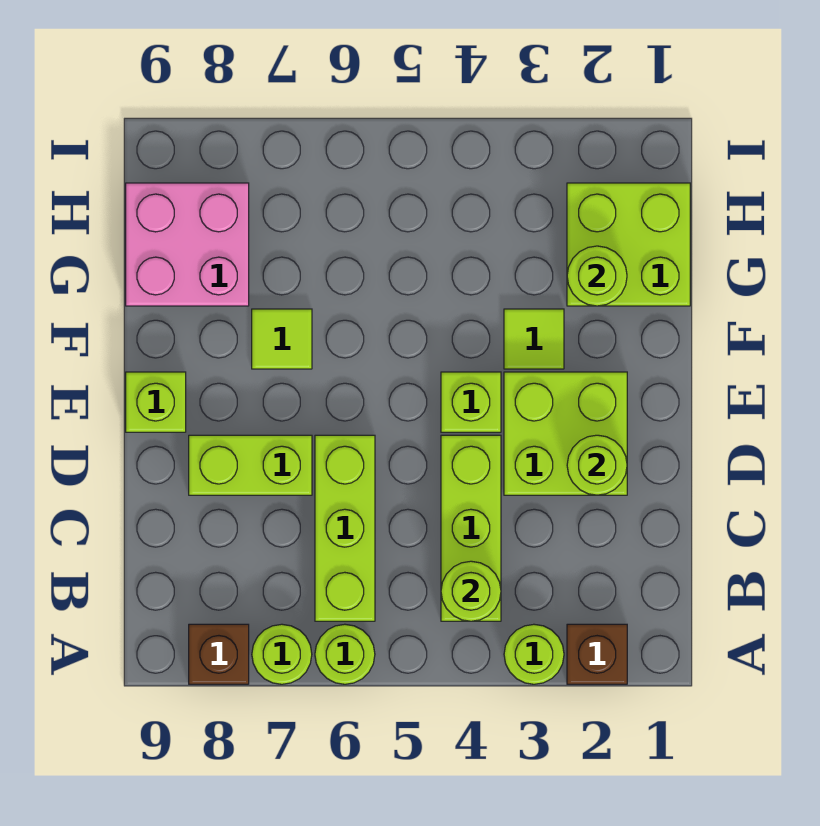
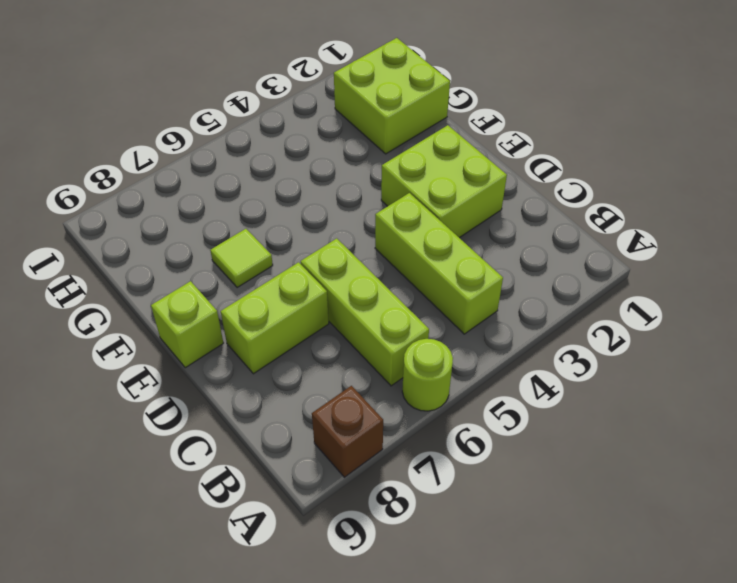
none -> brown 1x1 brick [567,624,627,684]
none -> lime 1x1 round brick [504,624,564,684]
none -> lime 1x1 round brick [252,624,312,684]

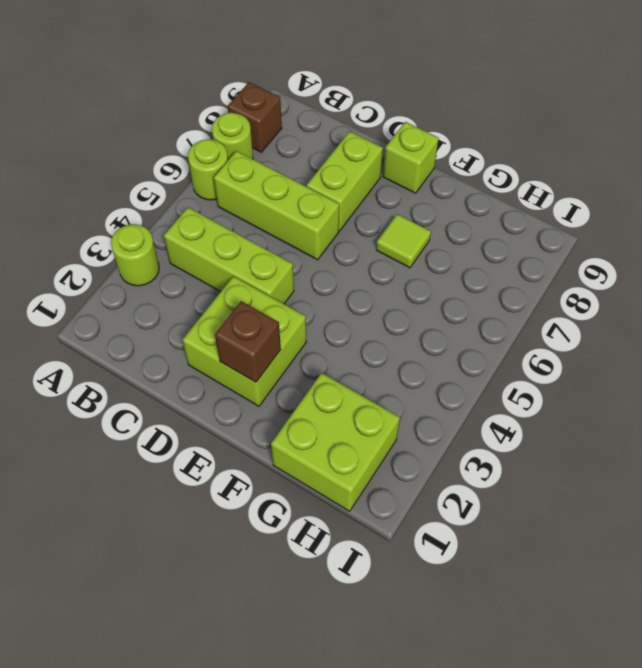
brown 1x1 brick [215,301,281,382] -> brown 1x1 brick moved to [567,624,627,684]
none -> lime 1x1 brick [441,372,501,432]
none -> lime 1x1 tile [504,309,564,369]
none -> pink 2x2 brick [126,183,249,306]

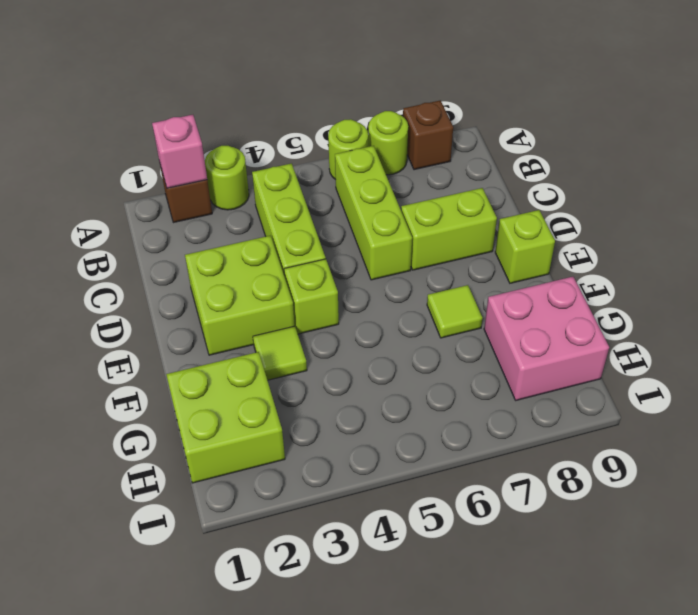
pink 1x1 brick [152,115,207,188] -> none
none -> lime 1x1 round brick [441,561,501,621]
none -> lime 1x1 round brick [567,435,627,495]
none -> lime 1x1 round brick [567,246,627,306]

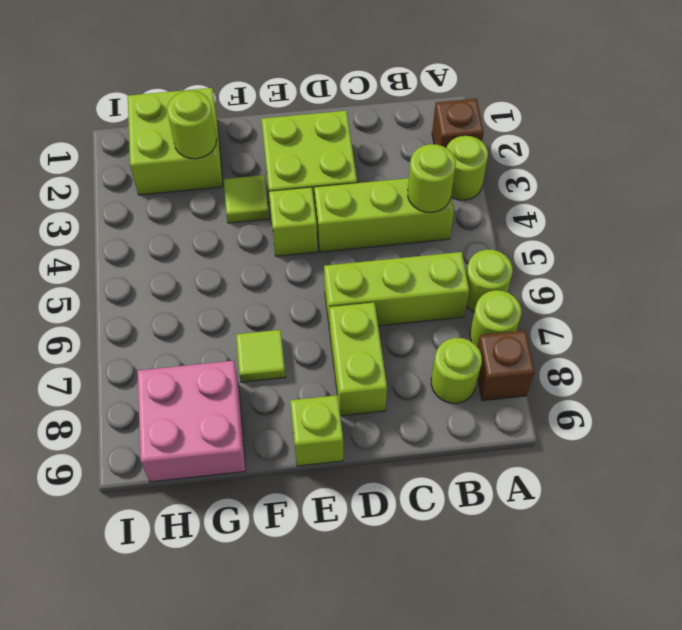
lime 1x1 round brick [431,338,482,403] -> lime 1x1 round brick moved to [567,435,627,495]

